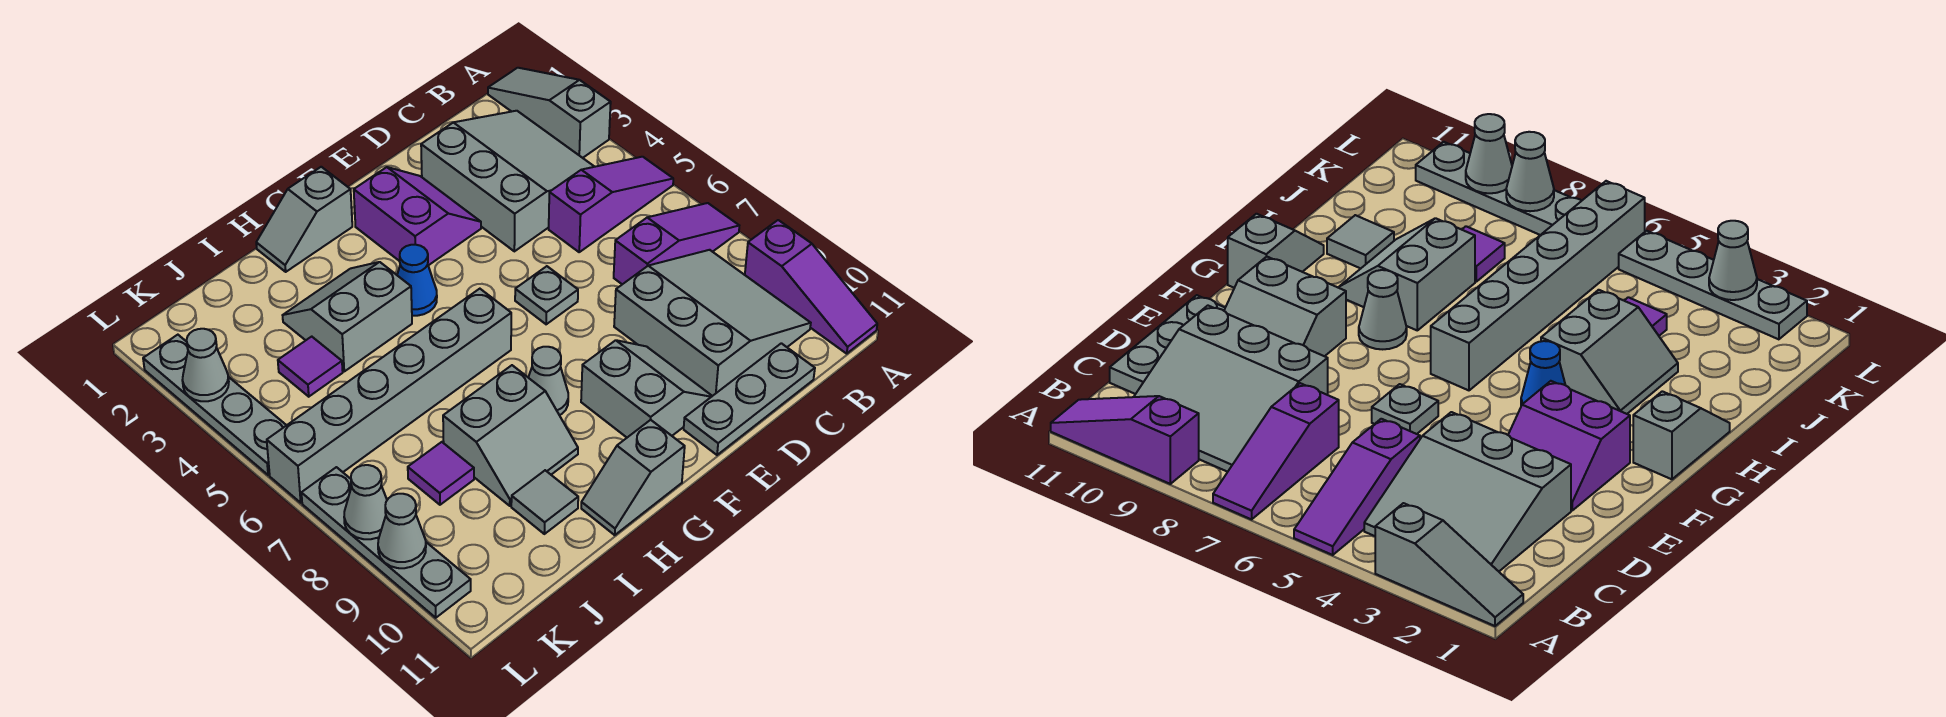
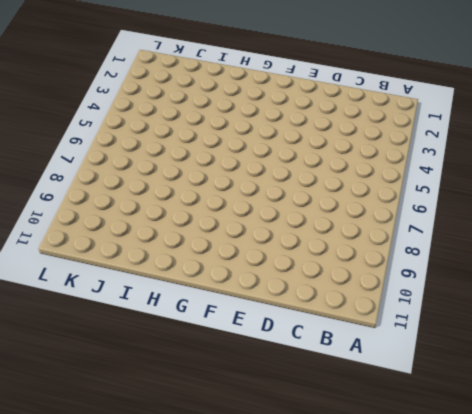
none -> grey 1x3 slope [488,68,611,158]
none -> purple 1x3 slope [549,157,673,252]
none -> purple 1x3 slope [614,203,739,284]

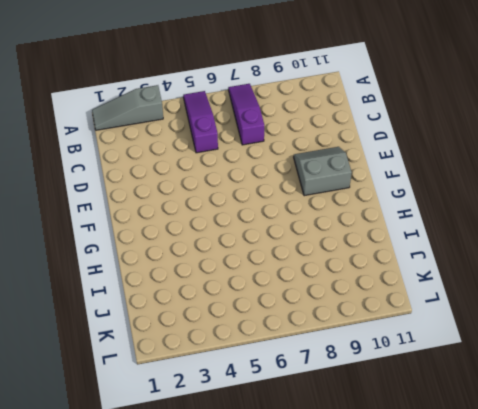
none -> purple 1x3 slope [745,220,877,354]
none -> grey 3x3 slope [421,111,594,251]
none -> grey 3x3 slope [614,250,811,396]

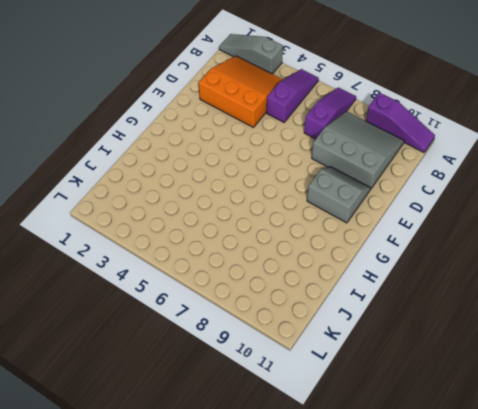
orange 3x3 slope [199,56,283,127] -> grey 3x3 slope [421,111,594,251]
none -> grey 1x3 plate [684,343,815,455]
none -> purple 2x2 slope [354,167,481,265]
none -> grey 1x1 plate [515,266,578,324]

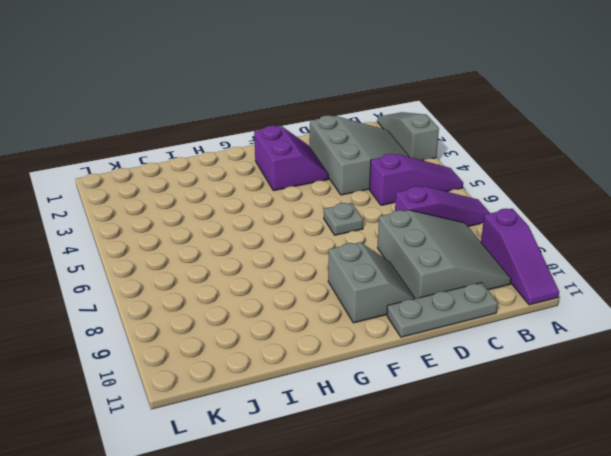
none -> grey 1x2 slope [256,167,352,272]
none -> blue 1x1 cone [397,245,437,316]
none -> grey 1x6 brick [267,289,511,503]

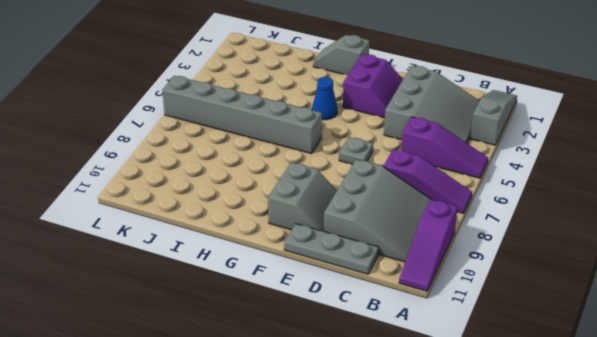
none -> grey 1x1 cone [528,347,568,415]
none -> grey 1x2 slope [581,420,685,535]
none -> grey 2x2 slope [283,262,412,371]

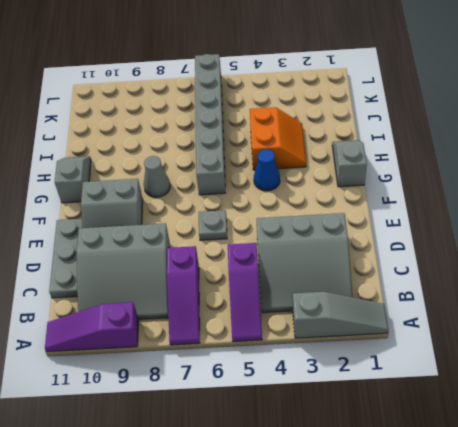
orange 2x2 slope [250,107,306,170] -> grey 2x2 slope [283,262,412,371]
none -> purple 2x2 slope [354,167,481,265]
none -> grey 2x2 slope [443,365,578,506]
none -> grey 1x1 tile [511,470,578,534]

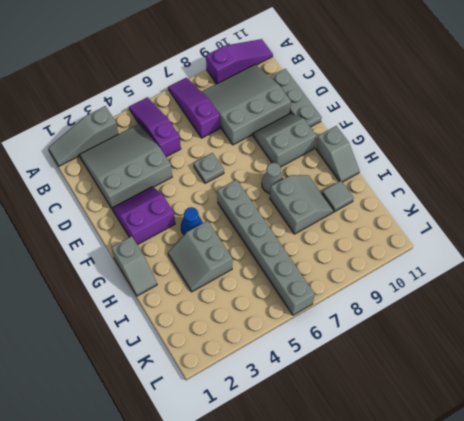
none -> purple 1x1 tile [278,337,343,397]
none -> purple 1x1 tile [408,442,474,505]
none -> grey 1x4 plate [143,335,286,475]

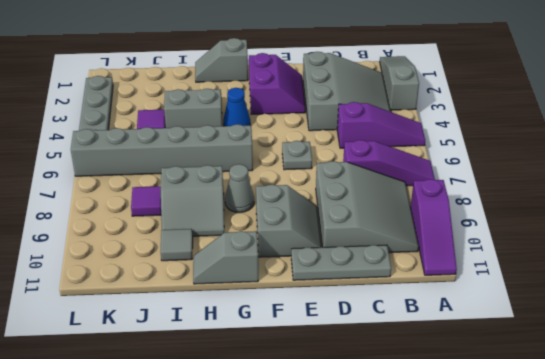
none -> grey 1x4 plate [301,467,471,618]
none -> grey 1x1 cone [182,329,229,401]
none -> grey 1x1 cone [344,465,387,539]

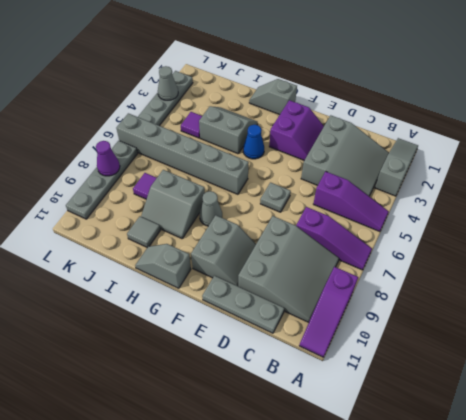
purple 1x1 cone [96,141,120,176] -> grey 1x1 cone [344,465,387,539]
none -> grey 1x1 cone [378,494,426,568]

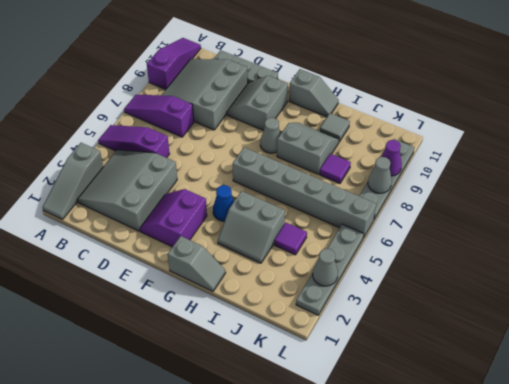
purple 1x1 cone [381,140,402,176] -> grey 1x1 cone [378,494,426,568]
none -> grey 1x1 plate [515,266,578,324]

